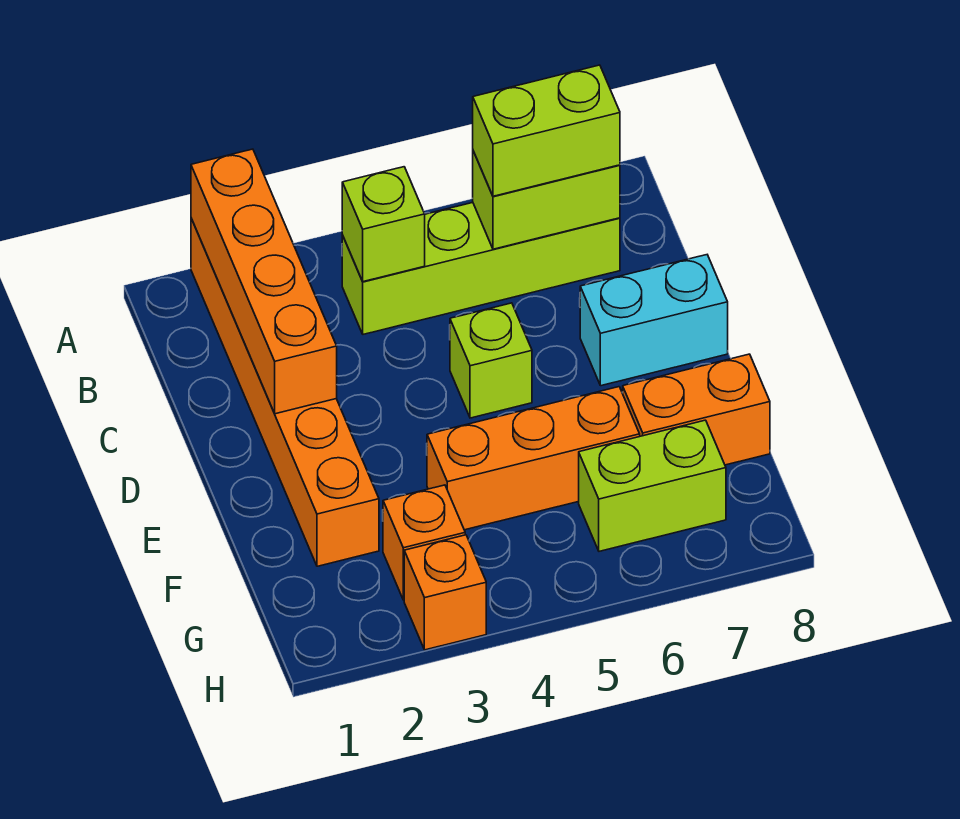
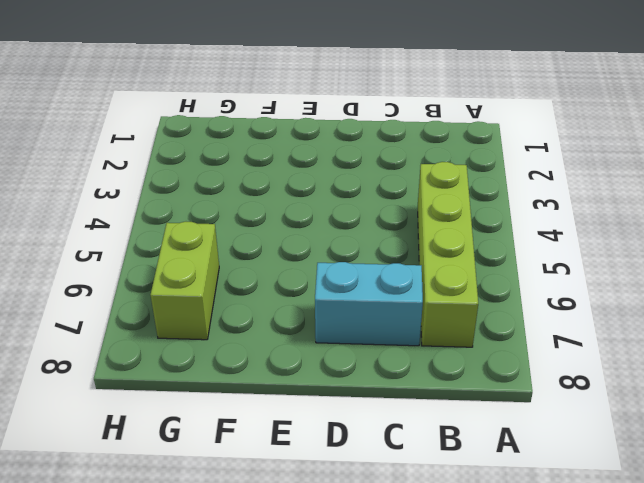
cyan 1x2 brick [315,262,423,346] -> cyan 1x2 brick turned to [580,255,728,386]
none -> orange 1x6 brick [191,218,379,566]
none -> lime 1x1 brick [450,303,532,418]
none -> orange 1x3 brick [427,387,640,530]

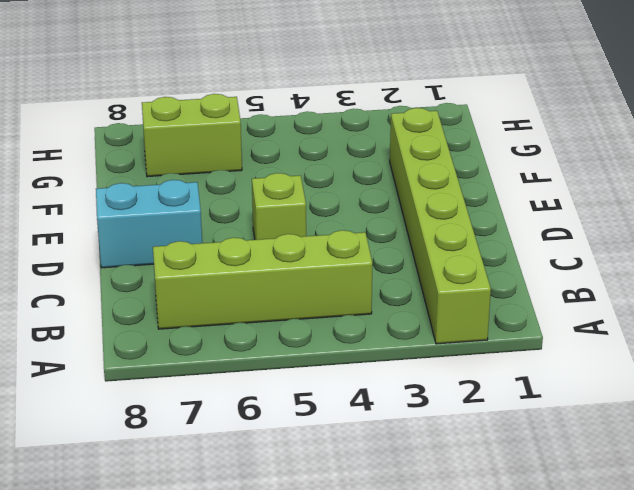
lime 1x6 brick [390,108,491,344] -> orange 1x6 brick [191,218,379,566]
none -> orange 1x3 brick [427,387,640,530]
none -> orange 1x2 brick [623,354,770,465]
none -> orange 1x1 brick [383,485,465,600]

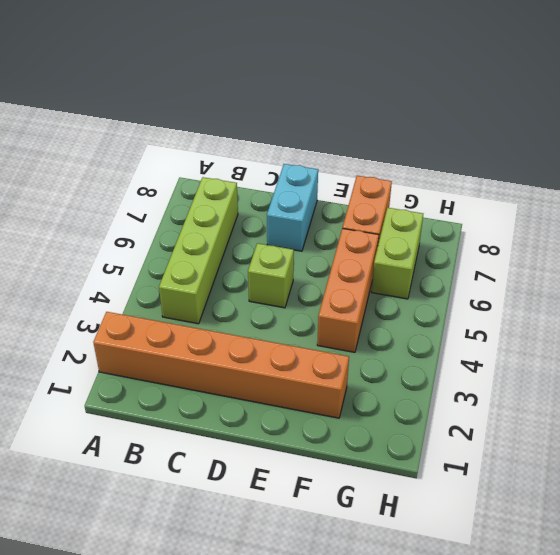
none -> orange 1x1 brick [383,485,465,600]
none -> orange 1x1 brick [404,535,486,650]
none -> orange 1x4 brick [191,149,337,414]

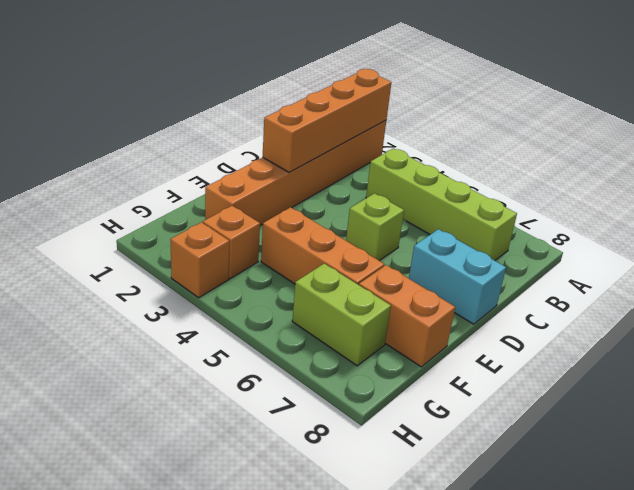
none -> lime 1x1 brick [342,167,425,282]
none -> lime 1x2 brick [473,151,620,249]
none -> lime 1x2 brick [473,65,620,196]

